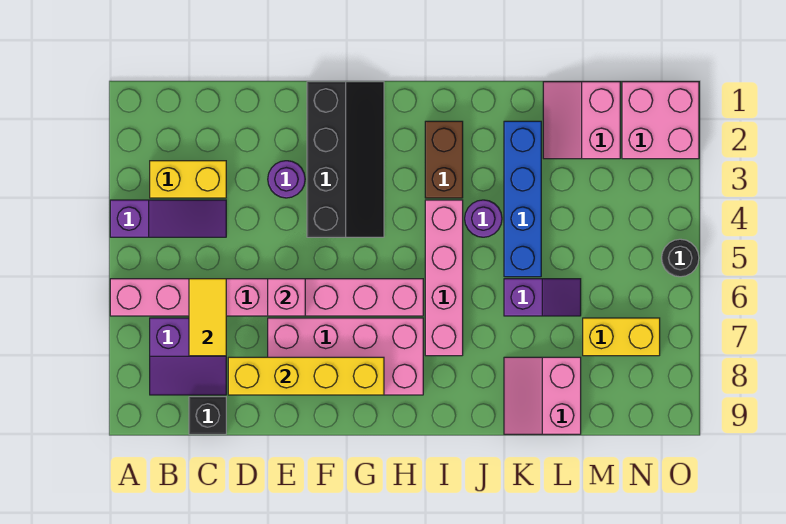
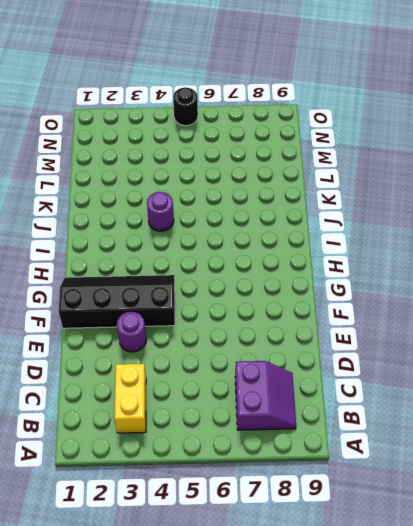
none -> purple 1x3 slope [110,200,226,237]
none -> pink 1x8 brick [110,279,423,316]
none -> black 1x1 brick [189,397,226,434]

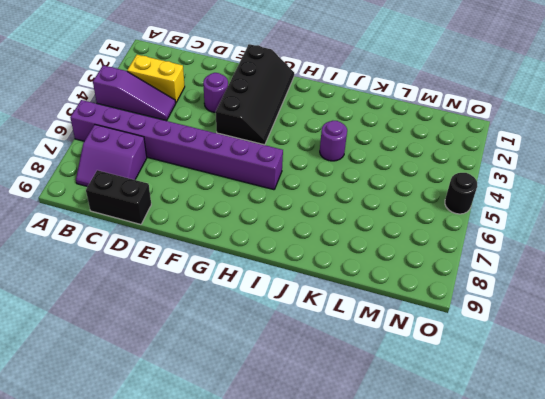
purple 1x8 brick [70,100,283,190] -> pink 1x8 brick [110,279,423,316]
black 1x2 brick [86,170,151,224] -> black 1x1 brick [189,397,226,434]
none -> pink 2x4 brick [268,318,423,395]
none -> brown 1x2 brick [425,121,463,198]
none -> pink 1x4 brick [425,200,463,356]

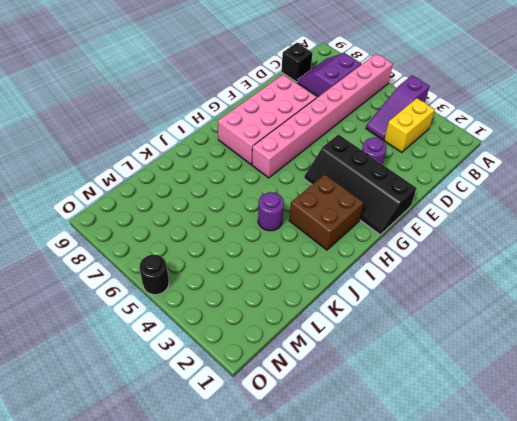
brown 2x2 brick [289,174,364,250] -> brown 1x2 brick [425,121,463,198]
none -> pink 1x4 brick [425,200,463,356]
none -> blue 1x4 brick [504,121,541,277]
none -> purple 1x2 slope [504,279,581,316]

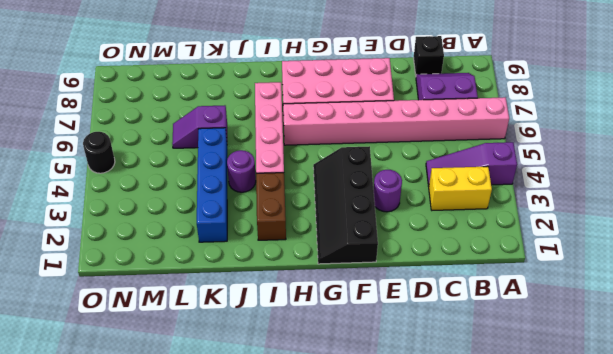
none -> pink 2x2 slope [504,357,581,434]
none -> pink 2x2 slope [543,82,620,159]
none -> yellow 1x2 brick [583,318,660,356]

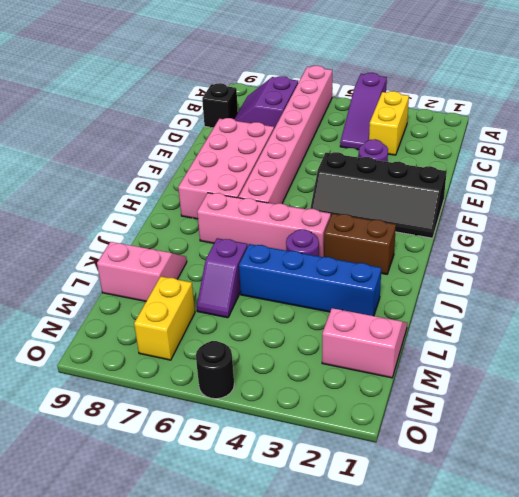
none -> pink 2x2 brick [622,82,699,159]
none -> yellow 1x2 tile [189,279,226,356]
none -> yellow 1x4 brick [228,357,384,395]

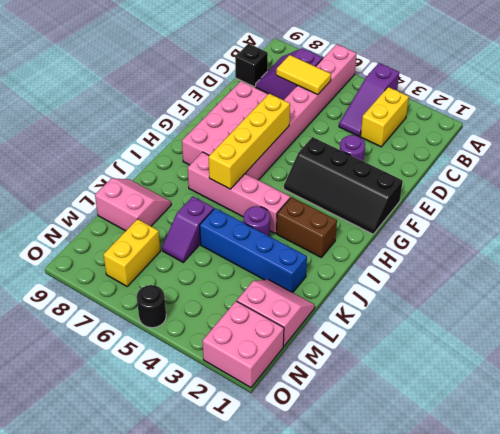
yellow 1x4 brick [209,94,290,189] -> yellow 1x4 brick moved to [228,357,384,395]
none -> pink 1x1 brick [268,279,305,316]

